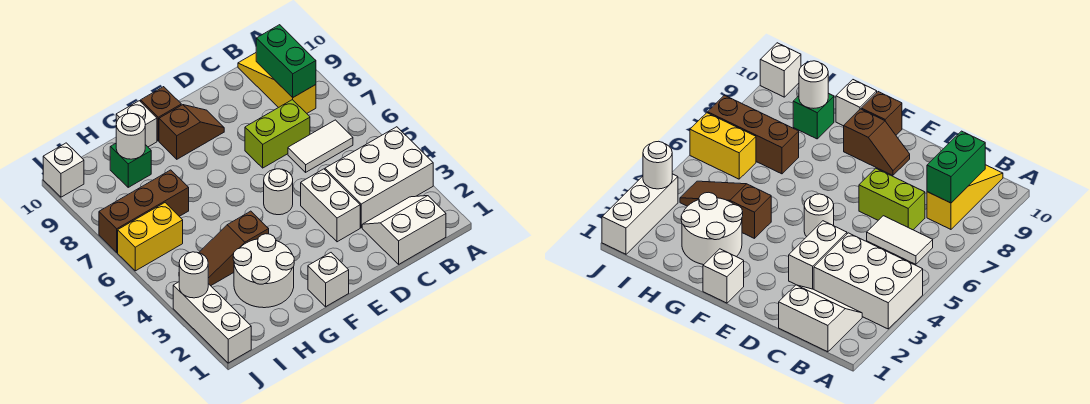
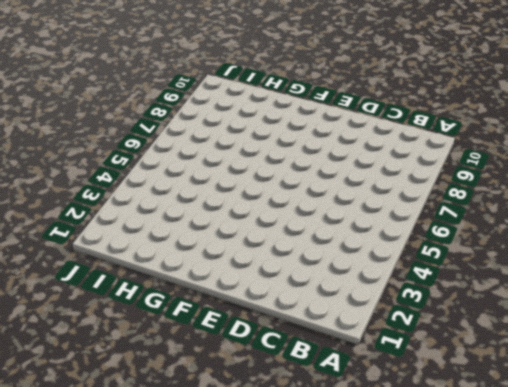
none -> white 2x3 brick [325,127,433,228]
none -> white 2x2 slope [362,196,446,264]
none -> white 1x2 tile [288,120,353,172]

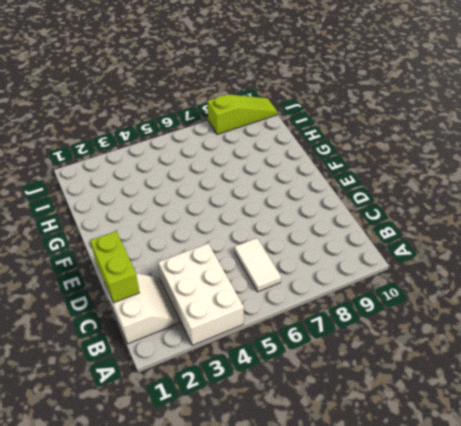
lime 1x2 brick [90,231,140,303] -> lime 1x2 brick moved to [245,100,310,168]
lime 1x3 slope [207,94,277,135] -> white 1x1 brick [43,143,84,197]
none -> yellow 1x3 slope [238,53,316,113]
none -> white 1x2 brick [301,169,360,242]
none -> white 1x1 round brick [264,169,293,215]

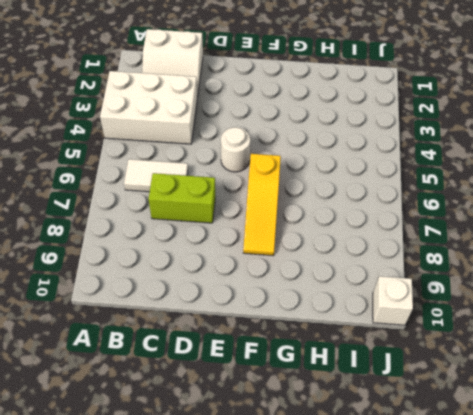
yellow 1x3 slope [243,154,281,256] -> yellow 1x3 slope moved to [238,53,316,113]
none -> white 1x2 brick [301,169,360,242]
none -> brown 1x2 slope [159,105,224,159]
none -> white 1x1 brick [308,253,349,307]

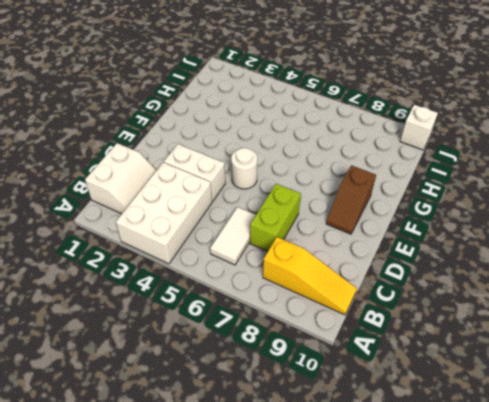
none -> white 1x1 brick [308,253,349,307]
none -> brown 1x1 brick [141,87,181,141]
none -> white 2x2 round brick [233,234,294,308]

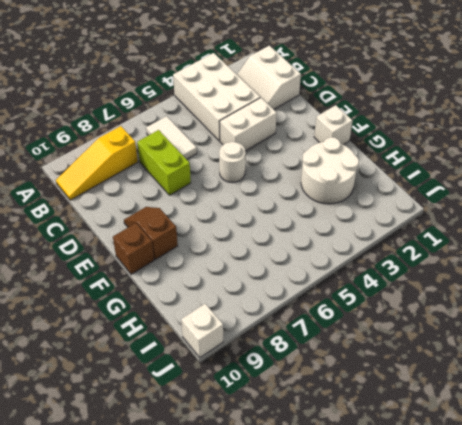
none -> brown 1x3 slope [199,211,269,286]
none -> white 1x1 brick [116,101,157,147]
none -> brown 1x3 brick [99,170,189,252]

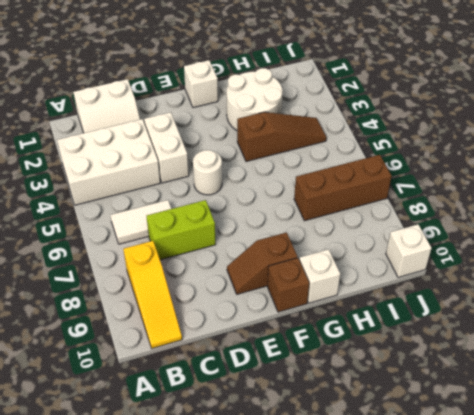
none -> green 1x1 brick [110,143,151,187]
none -> yellow 1x2 brick [118,203,183,271]
none -> white 1x3 brick [173,282,251,363]

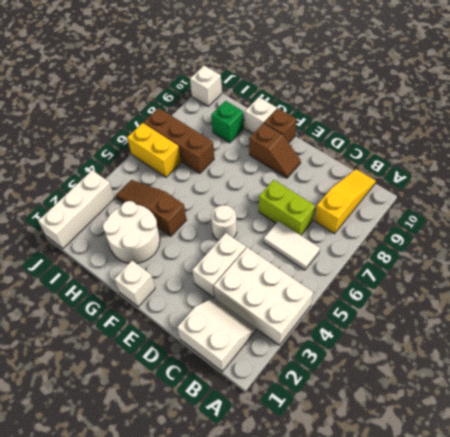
none -> green 1x2 brick [256,25,316,97]
none -> white 1x1 round brick [116,113,145,159]
none -> white 1x1 round brick [179,252,208,298]

